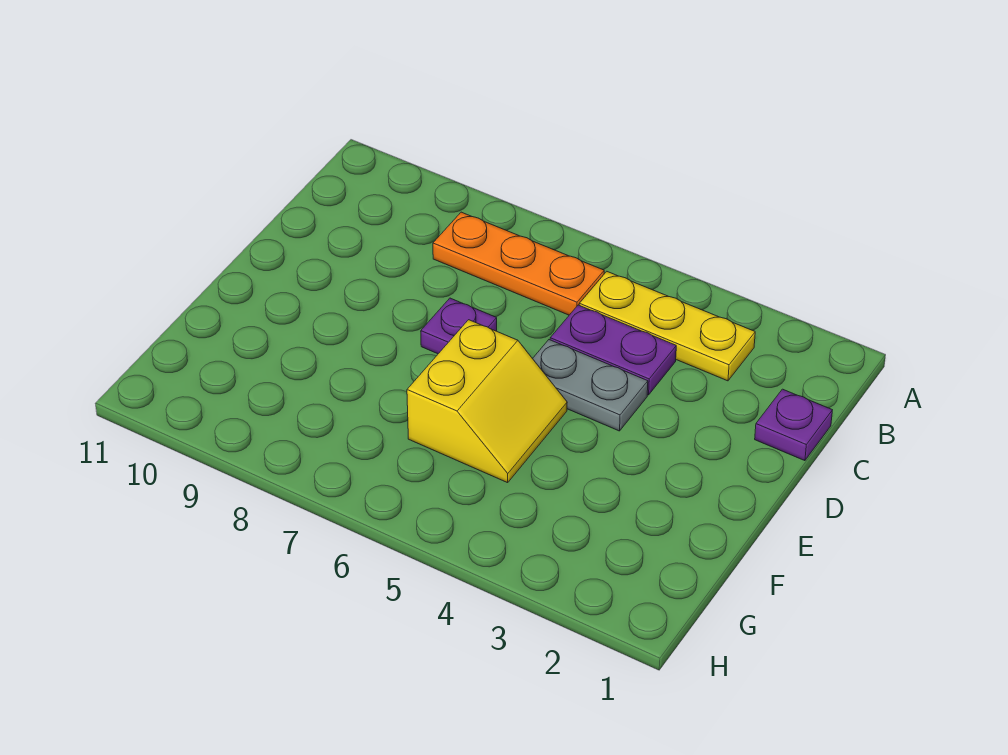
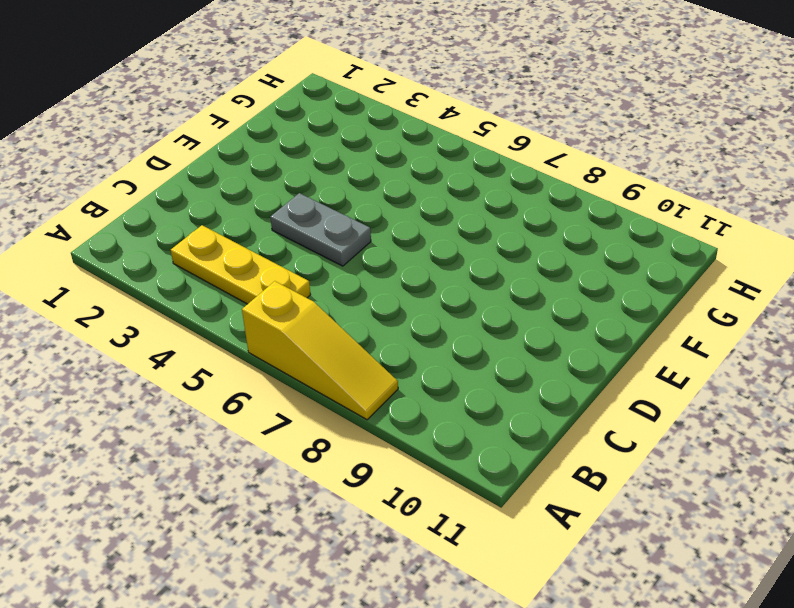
yellow 1x3 slope [242,281,398,420] -> none
none -> orange 1x3 plate [433,212,604,315]
none -> purple 1x1 plate [755,389,832,461]

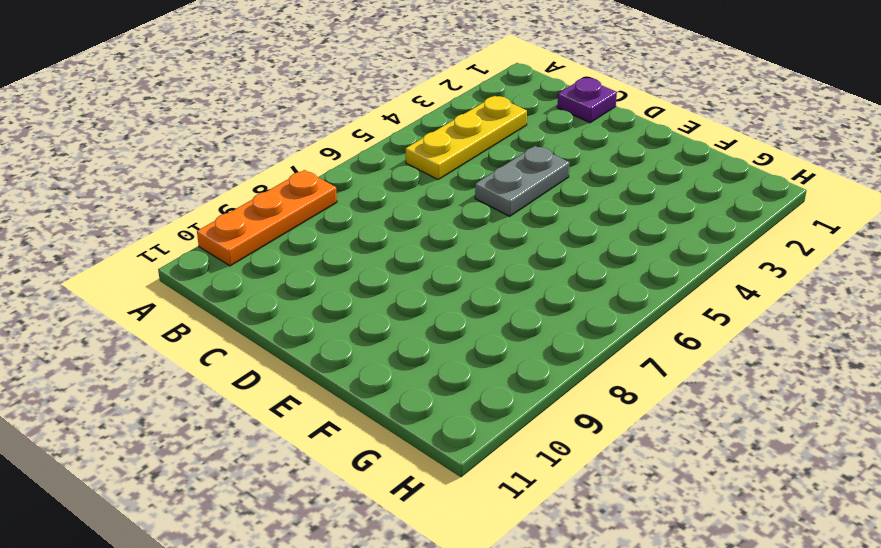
orange 1x3 plate [197,170,337,266] -> orange 1x3 plate moved to [433,212,604,315]
none -> purple 1x2 plate [550,305,676,395]
none -> purple 1x1 plate [421,298,497,354]

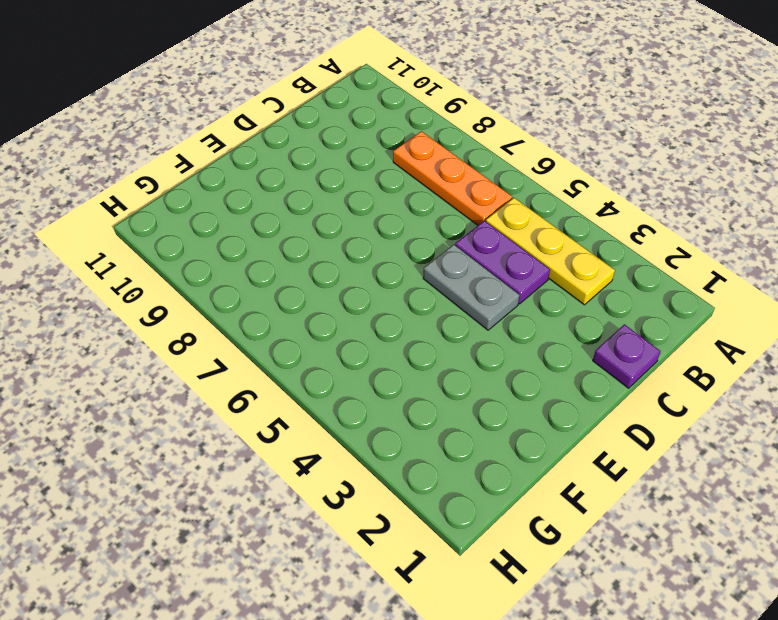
none -> purple 1x1 plate [421,298,497,354]
none -> yellow 2x2 slope [407,320,567,483]

